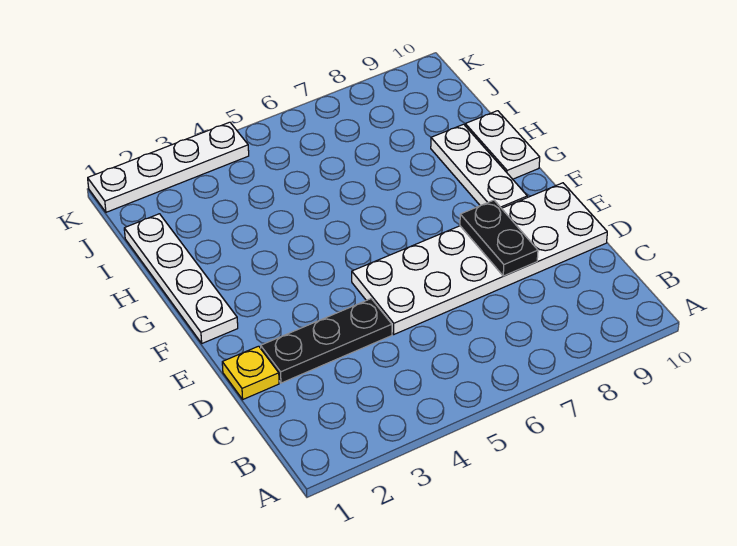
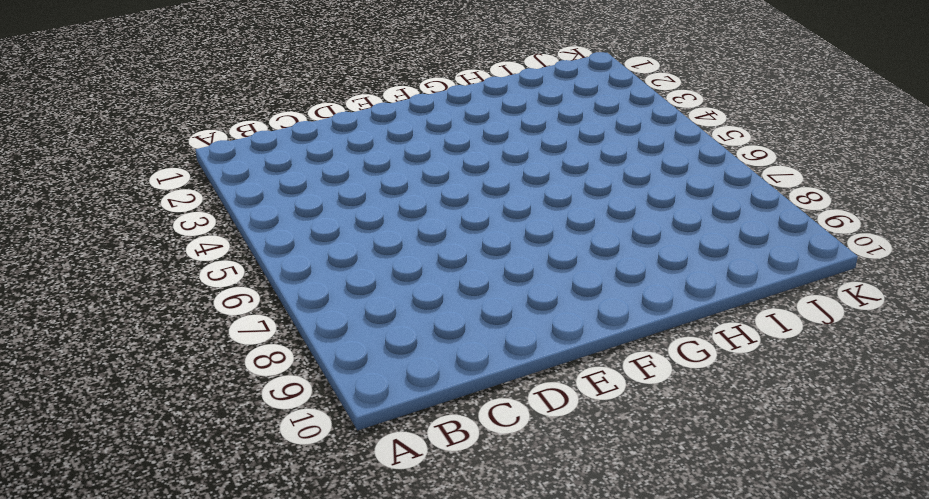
none -> yellow 1x1 plate [222,346,279,399]
none -> black 1x3 plate [261,299,392,383]

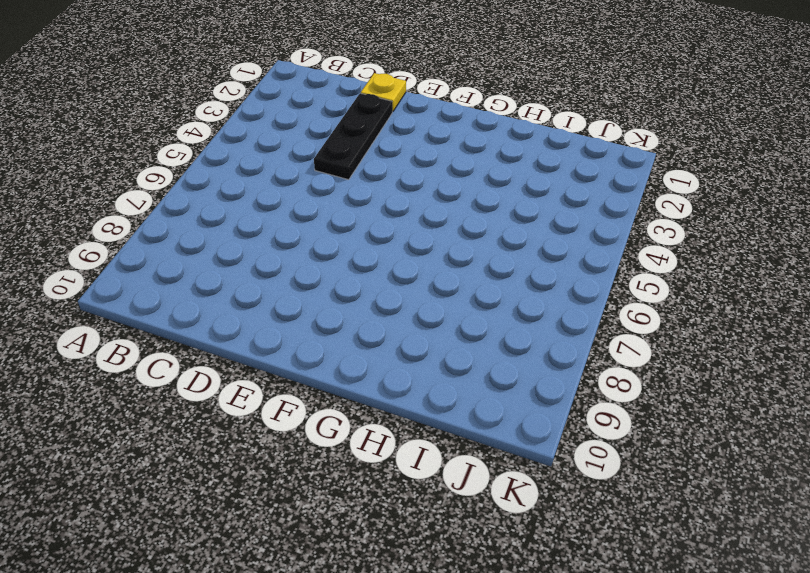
none -> white 2x6 plate [352,183,607,334]
none -> white 1x4 plate [124,214,238,343]

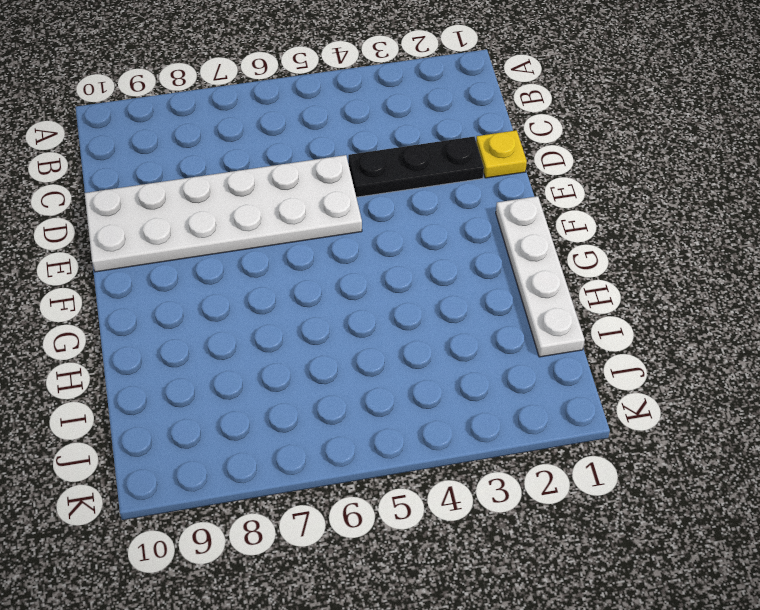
none -> white 1x3 plate [431,124,527,208]
none -> white 1x2 plate [465,111,540,179]

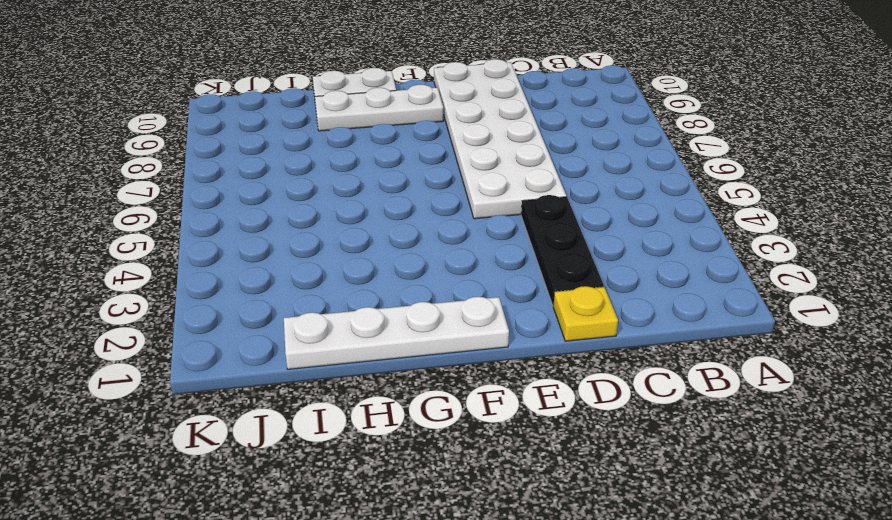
none -> white 1x4 plate [88,122,249,212]
none -> black 1x2 plate [460,200,538,276]

